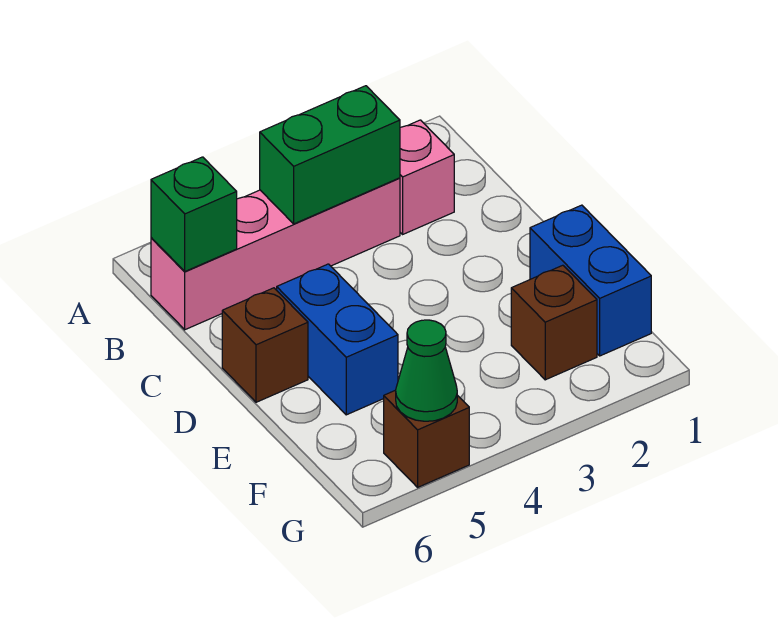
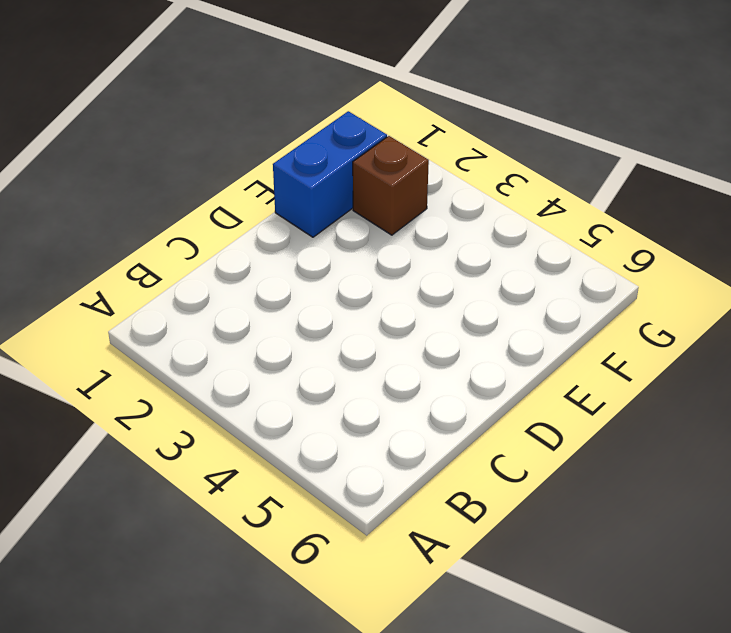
none -> pink 1x1 brick [400,120,454,234]
none -> pink 1x4 brick [151,178,400,330]

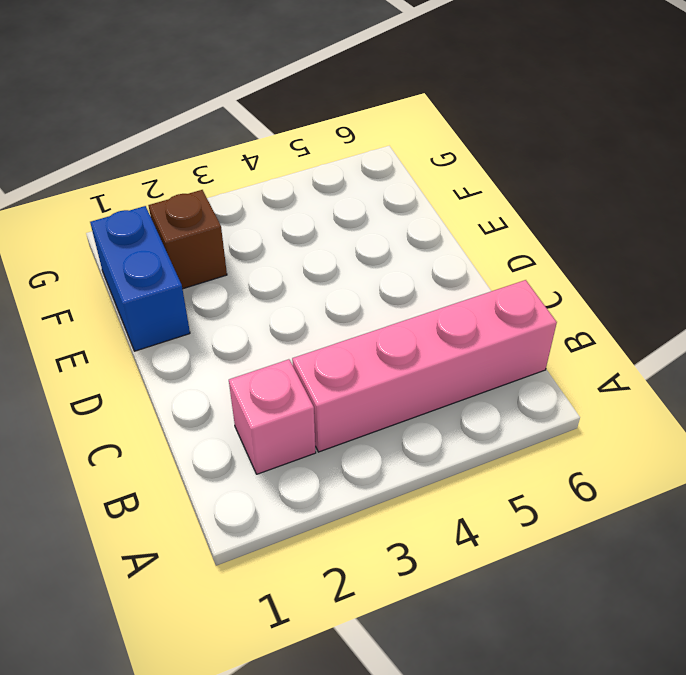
none -> blue 1x2 brick [277,264,398,415]
none -> brown 1x1 brick [222,288,308,402]

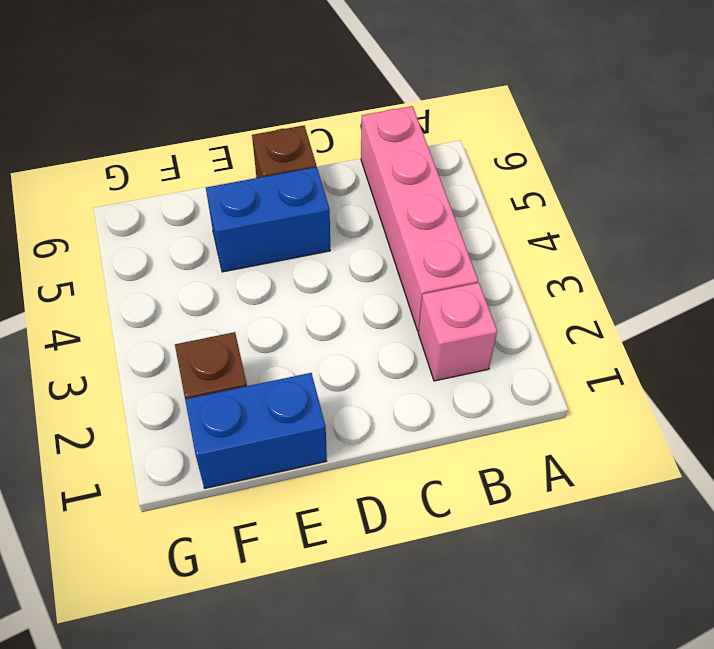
none -> brown 1x1 brick [384,390,469,487]
none -> green 1x2 brick [260,86,400,224]

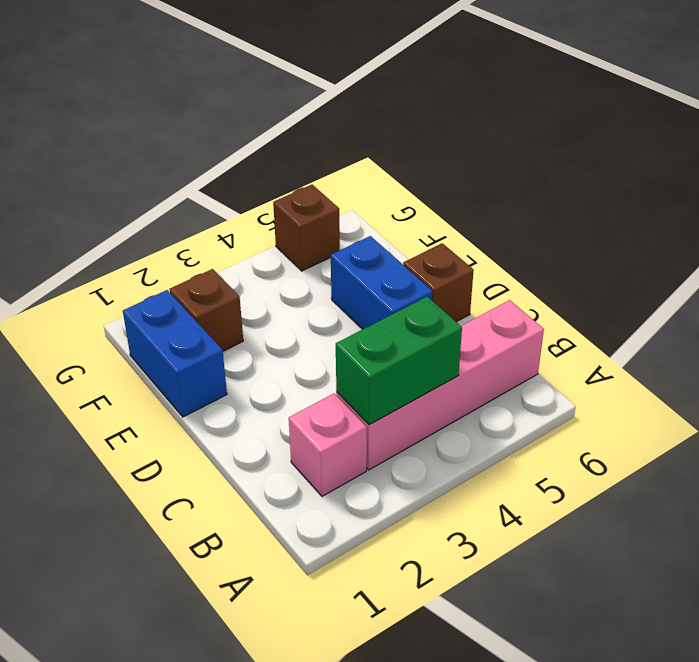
none -> green 1x1 brick [151,157,237,271]
none -> green 1x1 cone [396,320,457,421]

